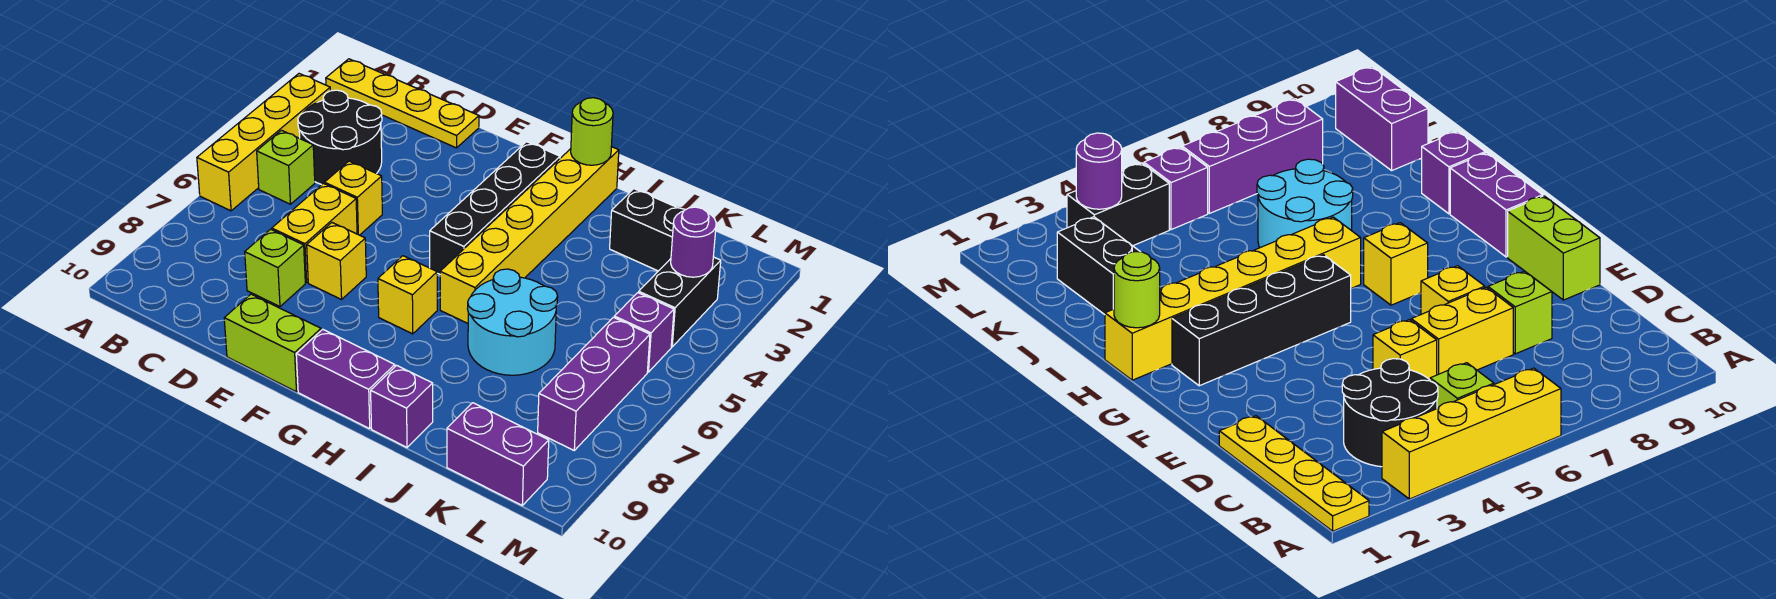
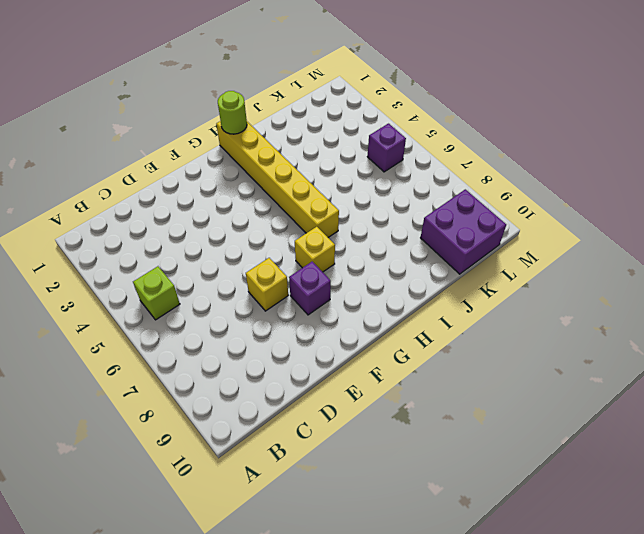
purple 1x1 brick [289,262,331,315] -> purple 1x1 brick moved to [371,365,433,447]
purple 2x2 brick [421,189,506,274] -> purple 1x2 brick [447,403,549,505]
none -> yellow 1x4 plate [326,59,479,148]
none -> yellow 1x4 brick [197,74,330,211]
none -> black 2x2 round brick [298,90,382,185]

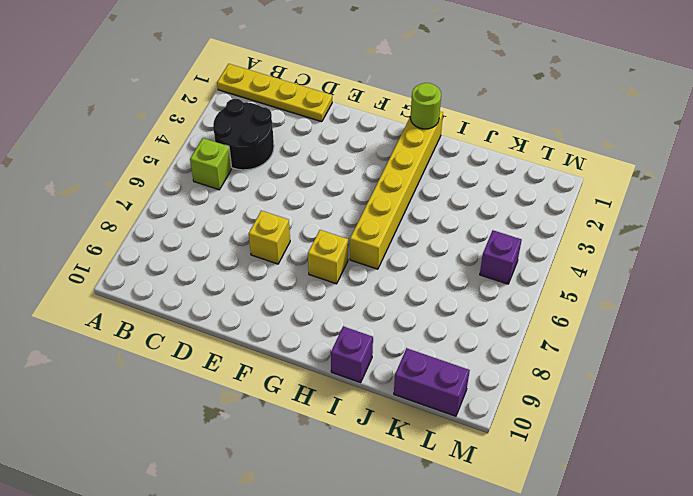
none -> yellow 1x4 brick [197,74,330,211]
none -> yellow 1x1 brick [325,161,382,235]
none -> yellow 1x2 brick [272,183,357,283]

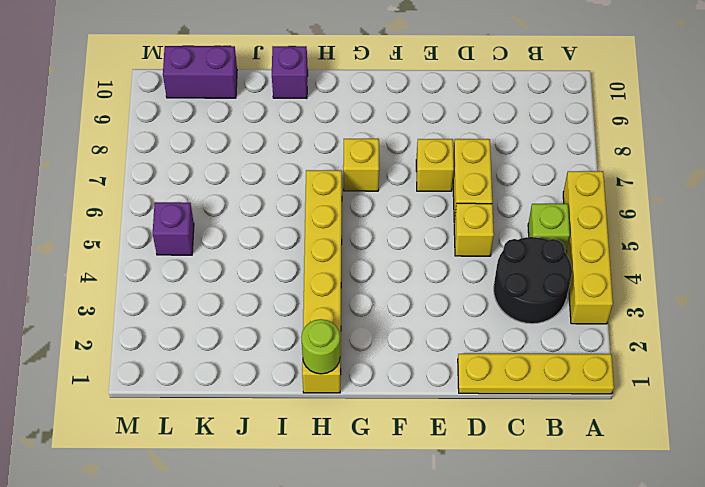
none -> lime 1x1 brick [245,229,305,307]
none -> lime 1x2 brick [224,294,321,392]
none -> black 1x4 brick [430,142,560,274]

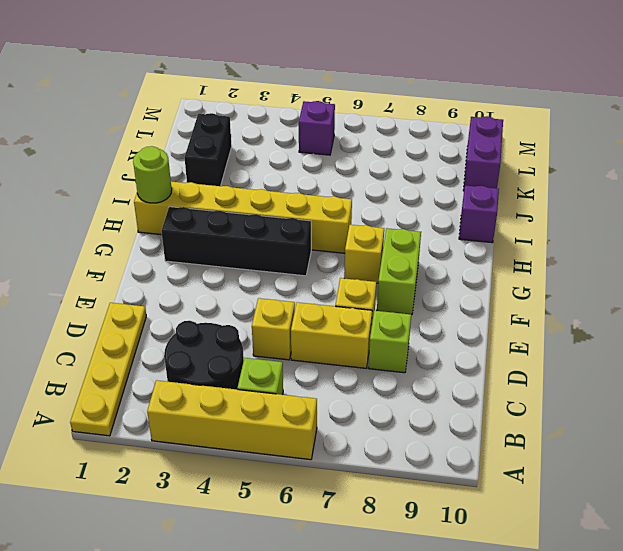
lime 1x2 brick [377,228,421,315] -> lime 1x2 brick moved to [224,294,321,392]
none -> purple 1x2 brick [296,329,395,429]
none -> cyan 2x2 round brick [468,269,558,375]
none -> black 1x2 brick [639,257,721,347]

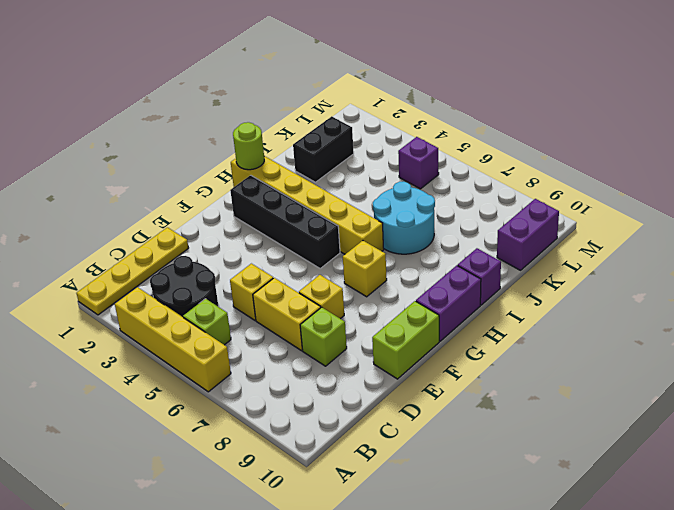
none -> black 1x2 brick [639,257,721,347]
none -> purple 1x3 brick [538,317,650,450]
none -> purple 1x1 round brick [671,207,716,277]

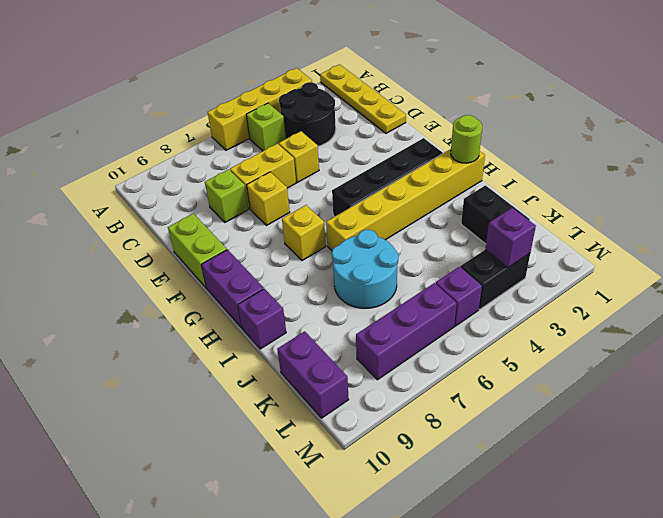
purple 1x1 brick [485,208,536,268] -> purple 1x1 round brick [671,207,716,277]

